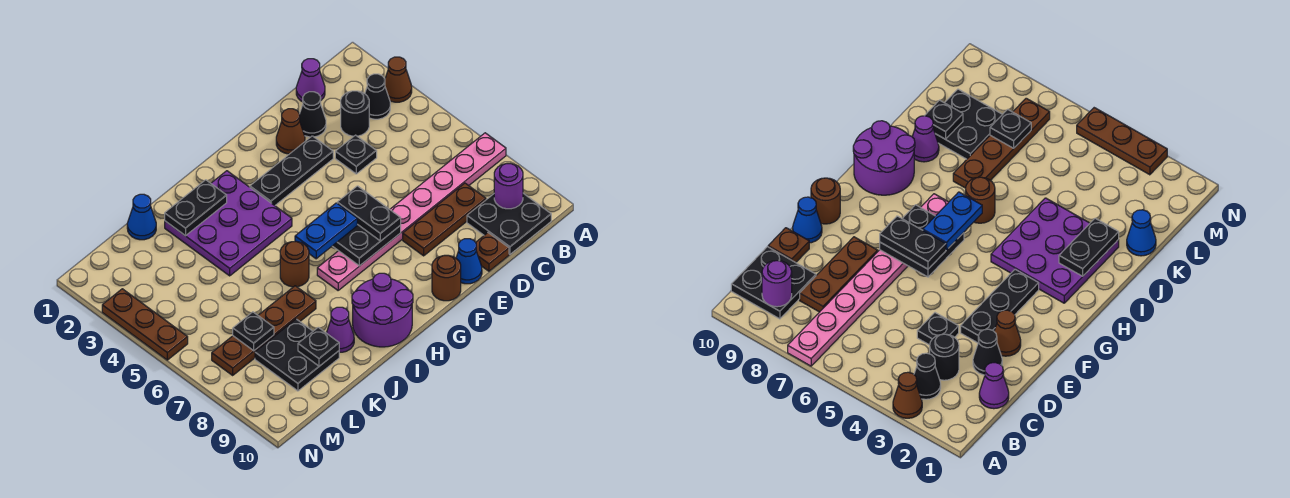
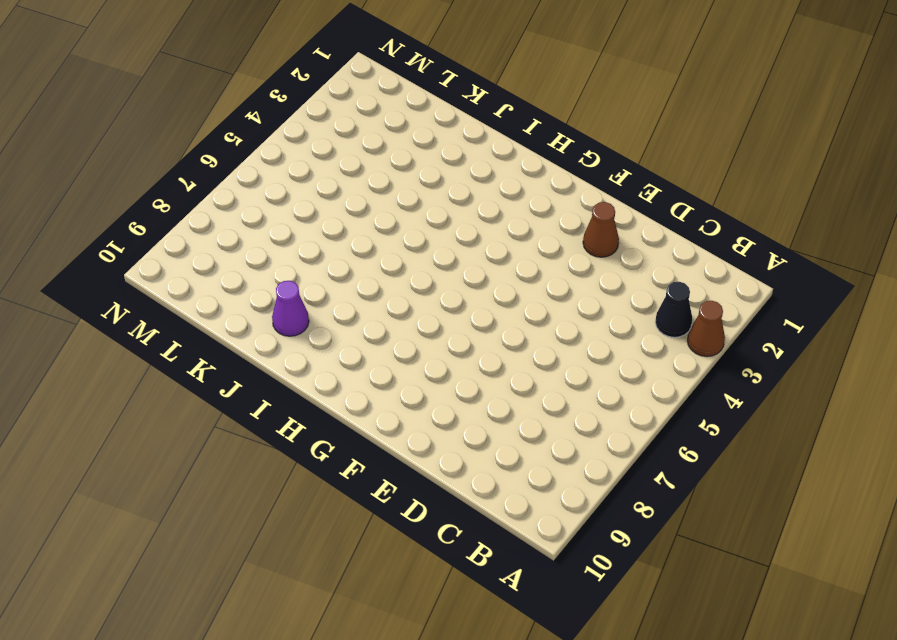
none -> pink 1x8 plate [317,133,506,290]
none -> black 2x2 plate [467,193,551,254]
none -> purple 1x1 cone [296,59,325,102]

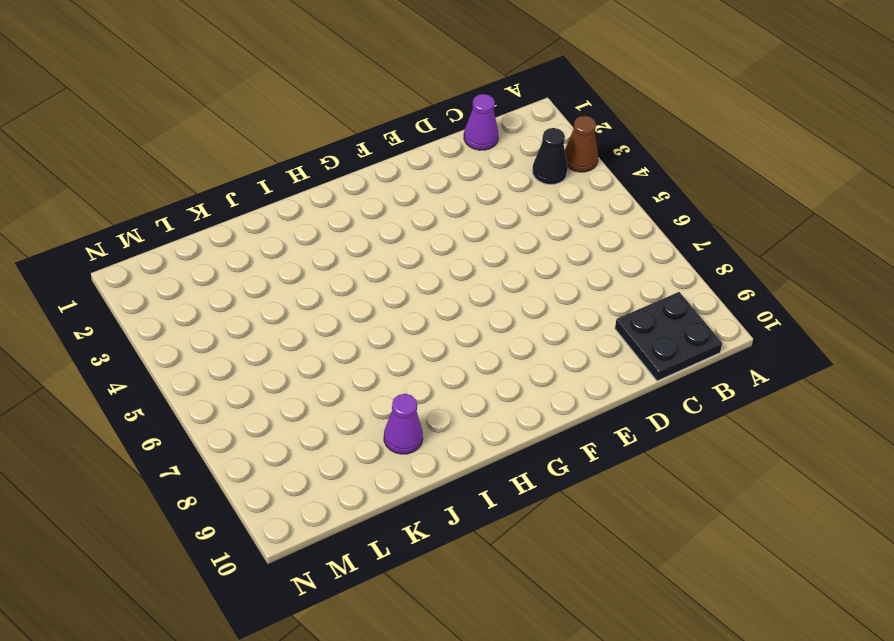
none -> pink 1x8 plate [317,133,506,290]
none -> black 1x1 round brick [341,91,369,136]
none -> brown 1x3 plate [403,183,486,256]

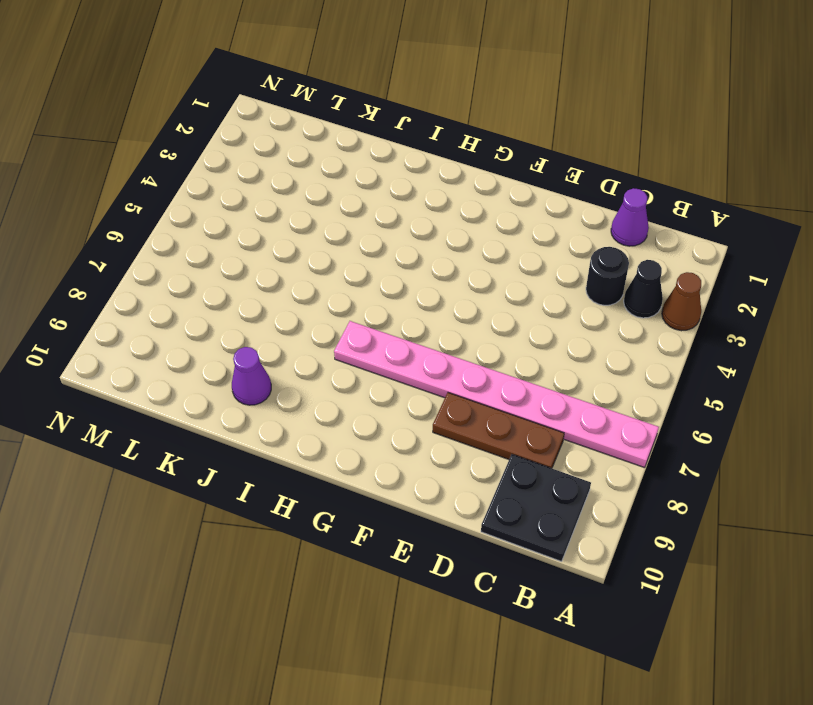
none -> black 1x1 cone [299,92,326,137]
none -> black 1x1 plate [335,135,377,174]
none -> brown 1x1 plate [476,233,509,271]

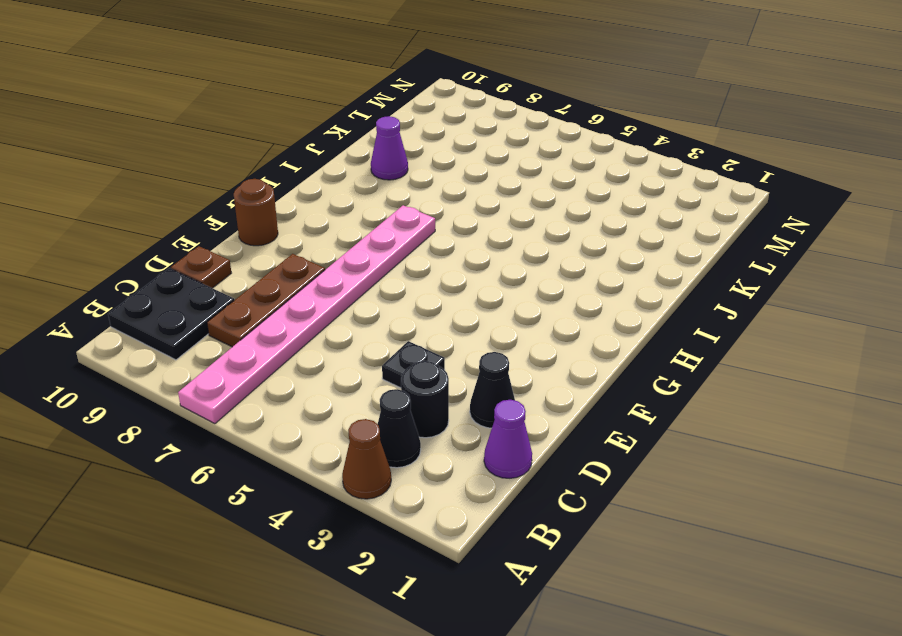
none -> brown 1x1 cone [276,109,305,154]
none -> black 1x3 plate [250,136,333,206]
none -> blue 1x1 cone [456,239,482,284]

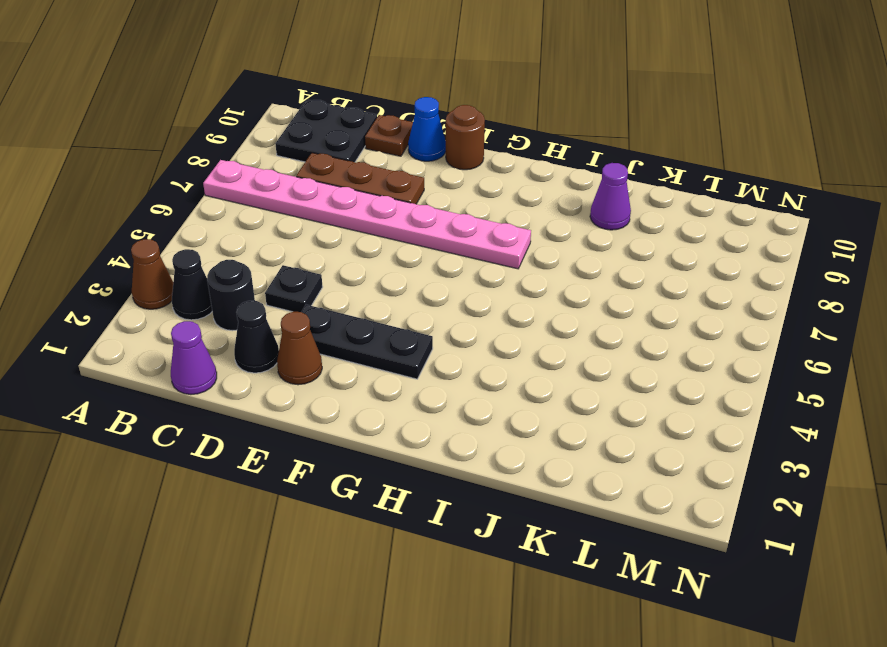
none -> purple 3x3 plate [165,171,292,276]
none -> purple 2x2 round brick [352,273,413,347]
none -> brown 1x1 round brick [280,242,309,287]

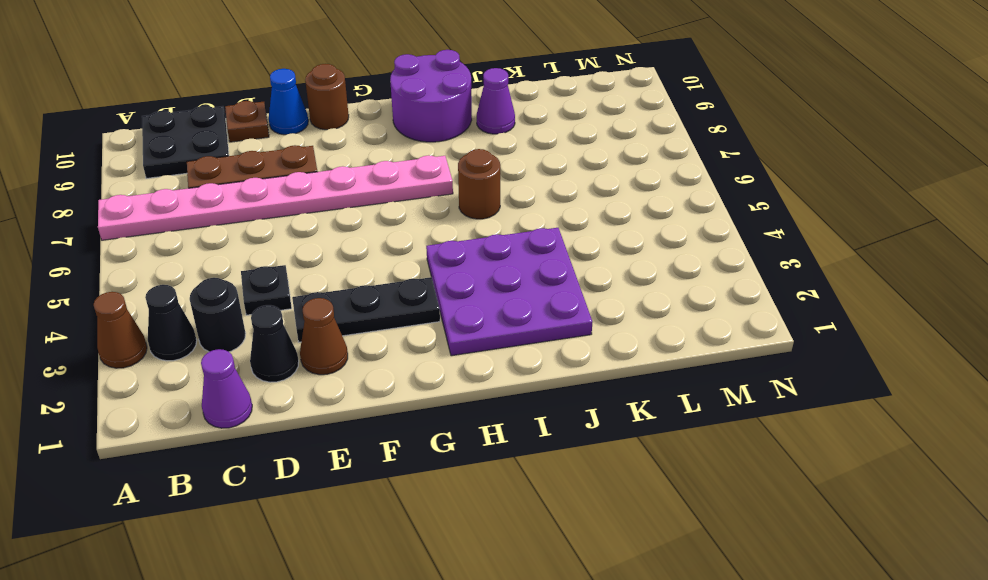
none -> brown 1x4 plate [212,286,316,375]
none -> blue 1x1 cone [127,194,156,240]
none -> black 2x2 plate [255,319,339,391]

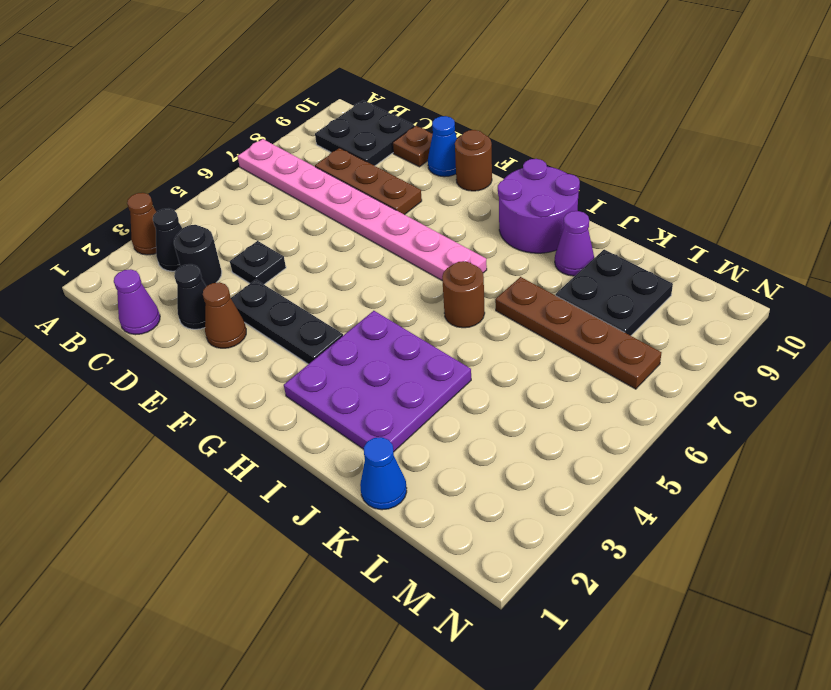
none -> brown 1x3 plate [102,289,188,360]
none -> purple 1x1 round brick [494,163,523,209]
none -> black 2x2 plate [333,224,401,266]

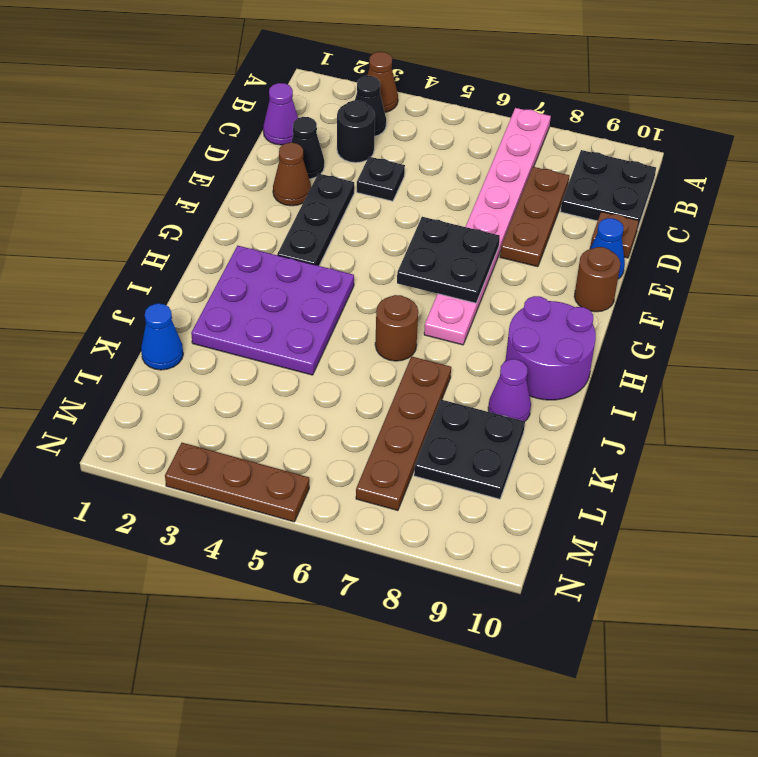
none -> purple 1x1 round brick [494,163,523,209]
none -> black 1x2 plate [165,180,227,236]
none -> black 1x1 plate [298,327,339,366]

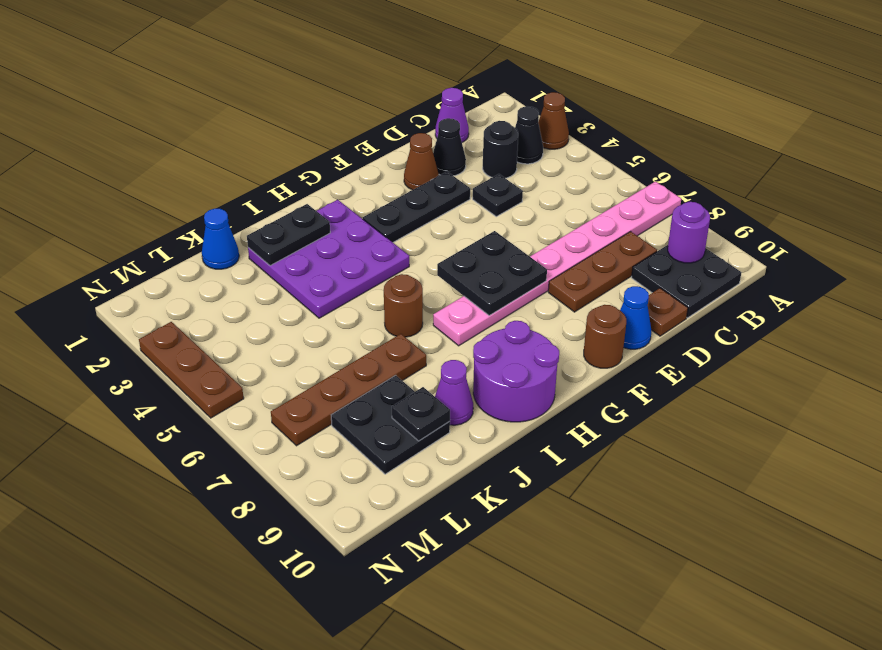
none -> black 1x1 plate [233,312,274,351]
none -> black 1x2 plate [337,186,401,241]
none -> blue 1x2 plate [295,203,357,259]

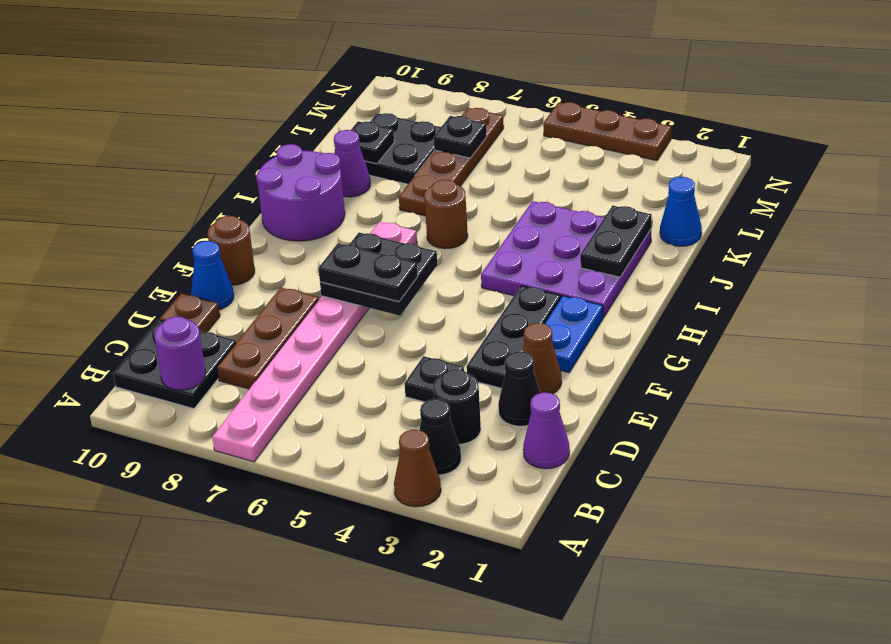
blue 1x2 plate [545,296,603,373] -> blue 1x2 plate moved to [295,203,357,259]

